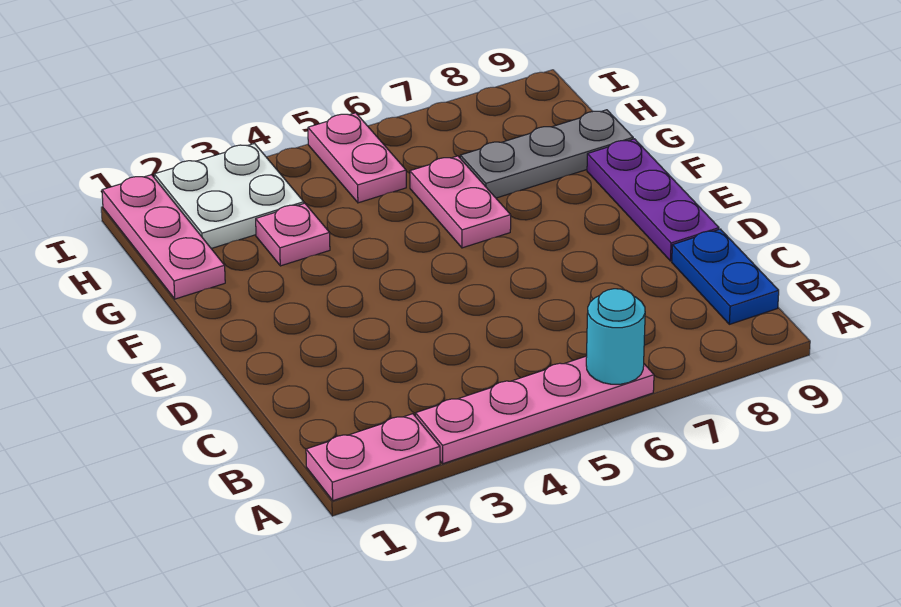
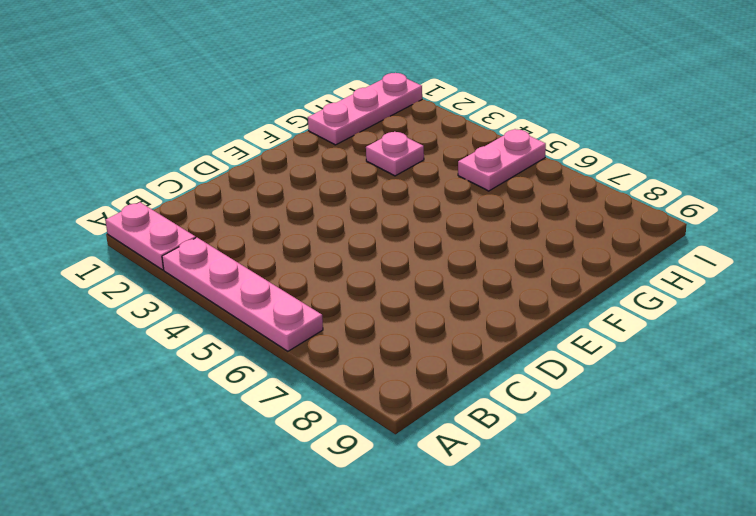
none -> blue 1x2 plate [672,229,779,324]
none -> purple 1x3 plate [587,139,719,261]

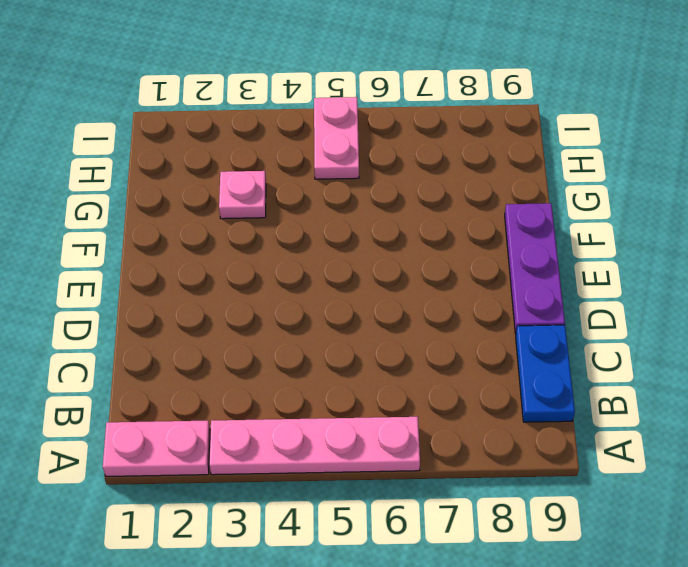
none -> pink 1x2 plate [410,156,511,248]
none -> pink 1x3 plate [102,175,225,299]

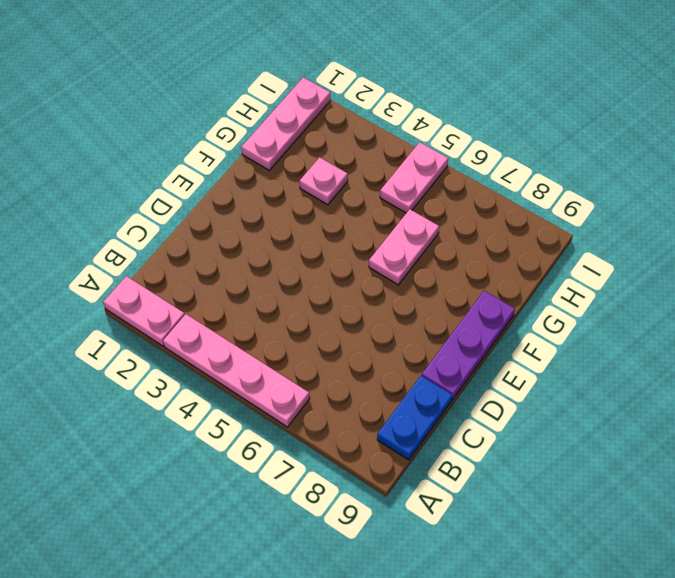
none -> grey 1x3 plate [460,110,633,198]
none -> white 2x2 plate [154,144,304,249]

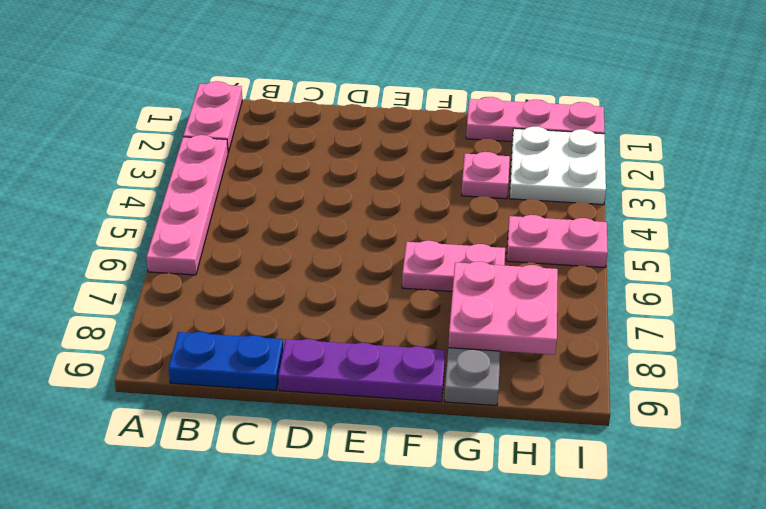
pink 2x2 plate [448,262,558,355] -> none
none -> cyan 1x1 round brick [586,289,645,384]

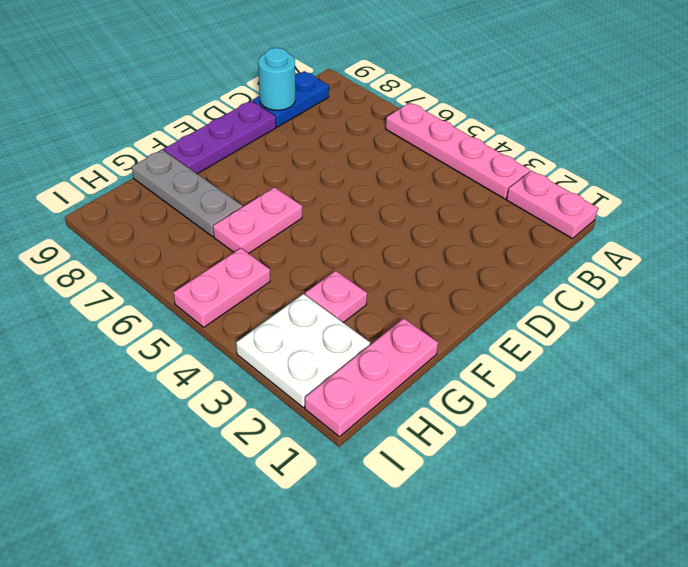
cyan 1x1 round brick [258,48,295,110] -> cyan 1x1 round brick moved to [586,289,645,384]

